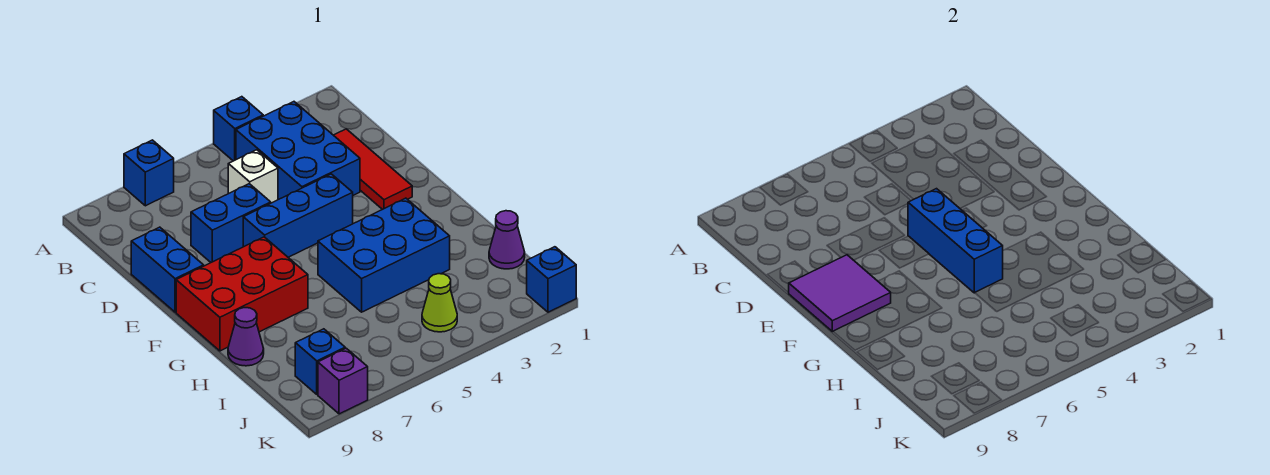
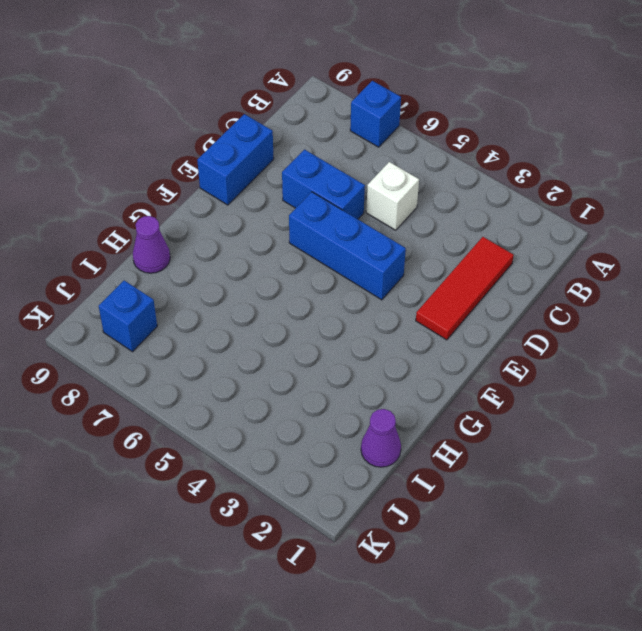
none -> blue 1x1 brick [214,97,263,161]
none -> blue 2x3 brick [236,102,360,200]
none -> red 2x3 brick [176,237,308,351]

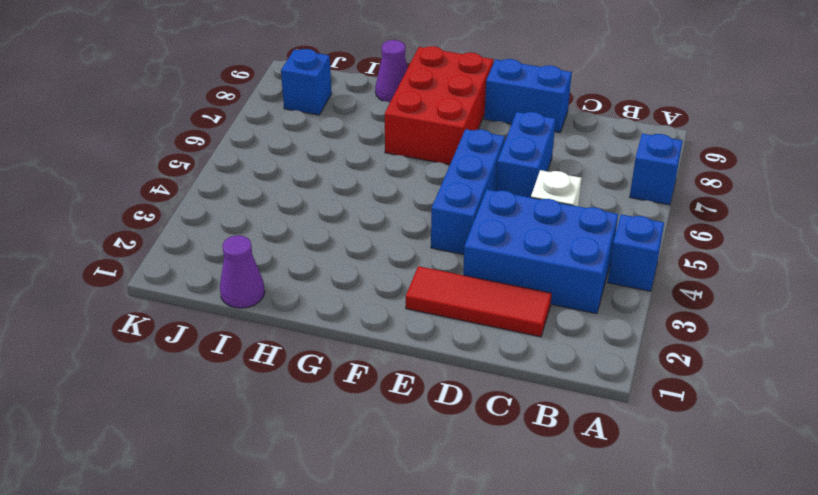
none -> blue 2x3 brick [318,198,450,312]
none -> lime 1x1 cone [422,274,457,332]
none -> blue 1x1 brick [527,247,576,312]

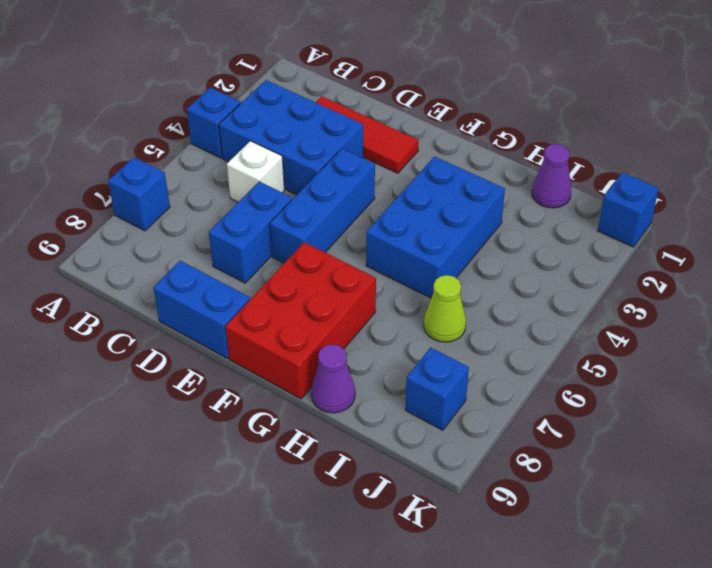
lime 1x1 cone [424,275,466,342] -> lime 1x1 cone moved to [422,274,457,332]
none -> purple 1x1 brick [318,348,368,414]
none -> blue 1x3 brick [908,189,1003,293]
none -> purple 2x2 tile [789,255,891,332]

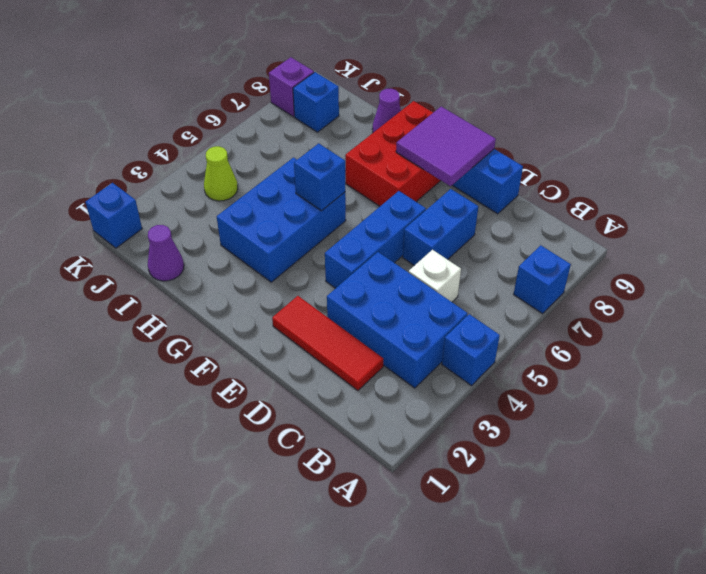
blue 1x1 brick [294,143,345,211] -> blue 1x3 brick [908,189,1003,293]

